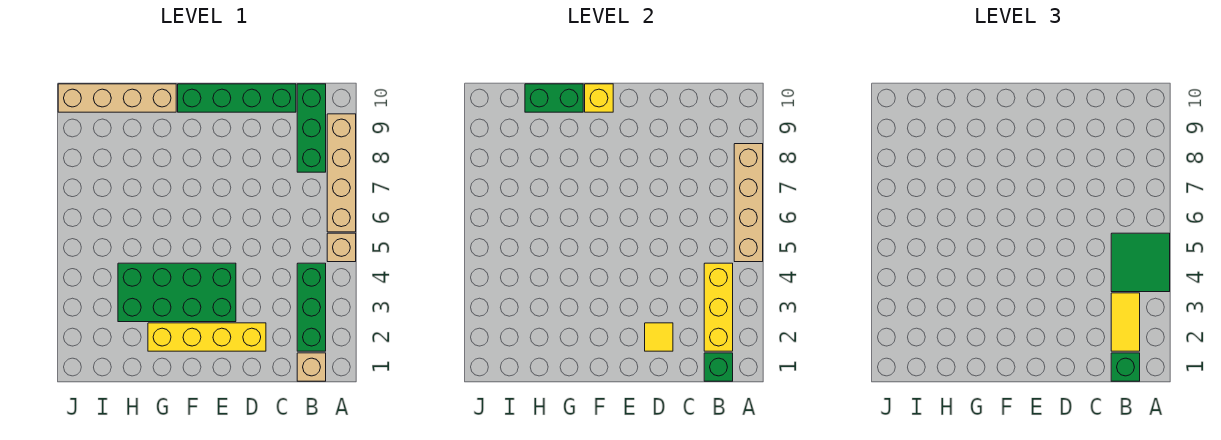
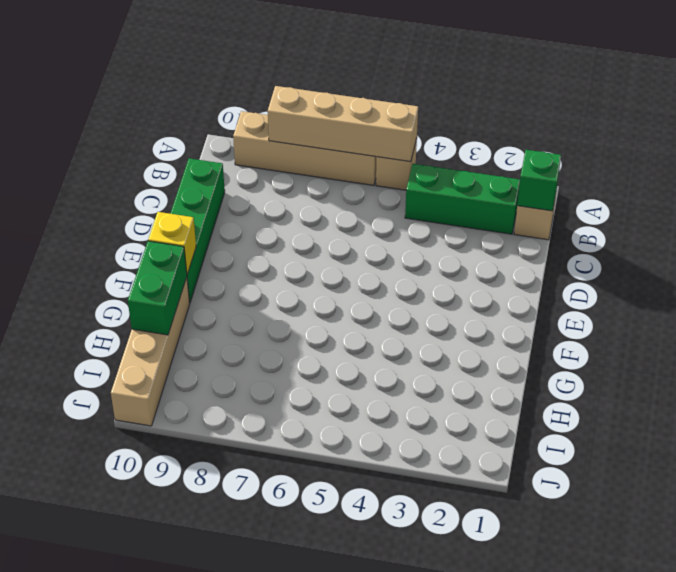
none -> green 1x3 brick [297,84,326,172]
none -> yellow 1x4 brick [148,323,266,351]
none -> green 2x4 brick [118,263,236,322]

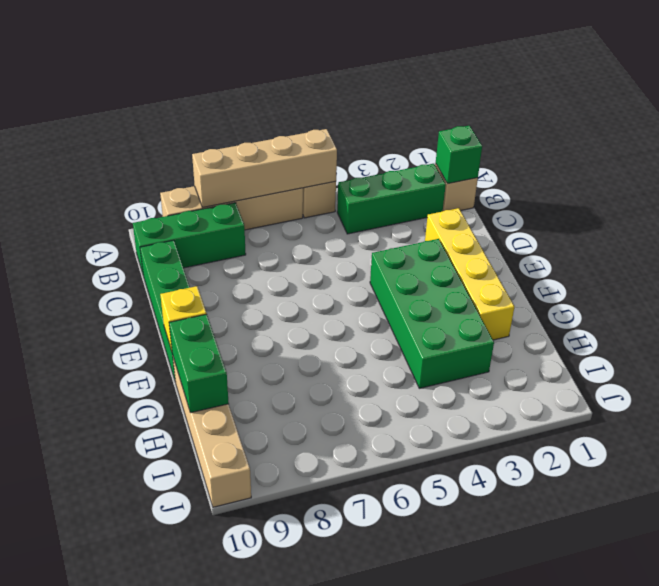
none -> yellow 1x3 brick [704,263,733,351]
none -> yellow 1x1 tile [645,323,673,351]
none -> green 2x2 tile [1111,233,1170,292]

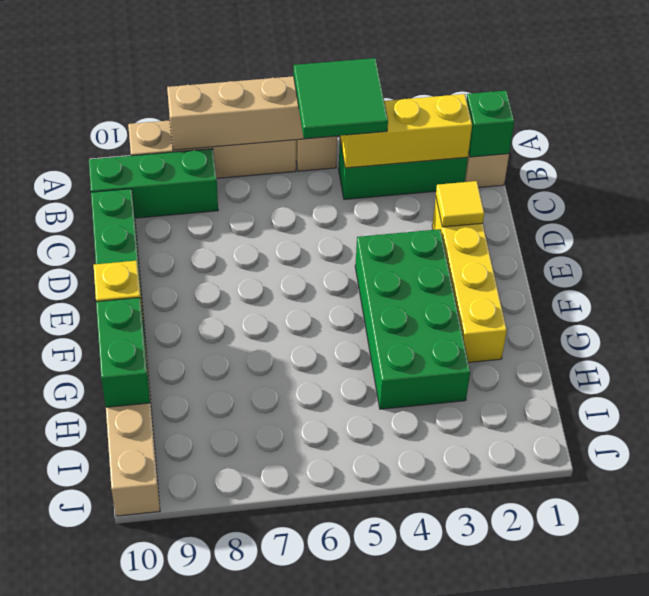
none -> green 1x1 brick [1111,353,1140,381]
none -> yellow 1x2 tile [1111,293,1140,351]

